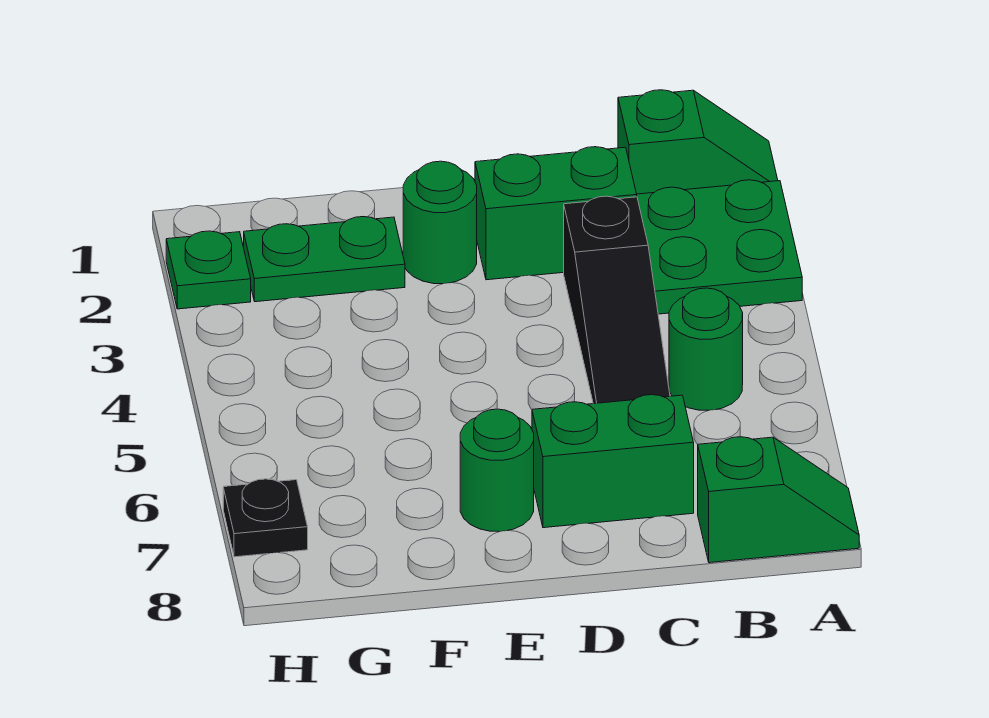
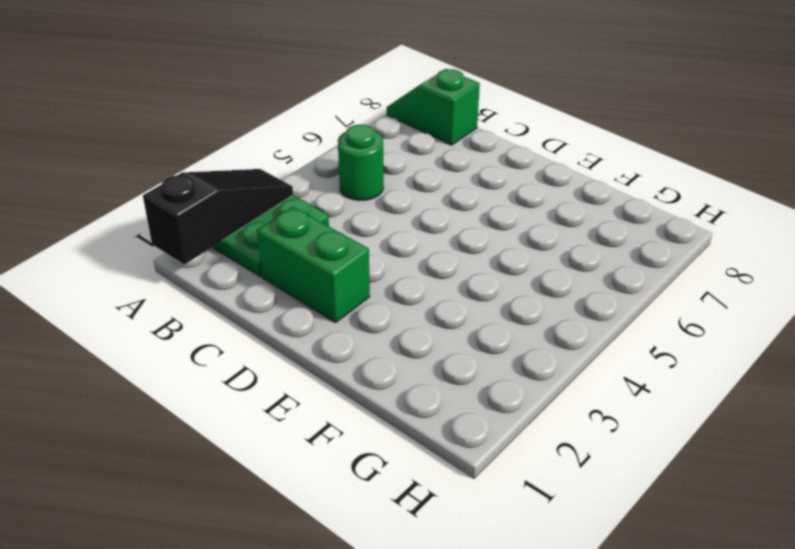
black 1x3 slope [143,169,293,265] -> black 1x3 slope moved to [564,196,670,404]
none -> green 1x2 slope [618,90,778,194]
none -> green 1x2 brick [532,395,694,528]
none -> green 1x1 round brick [403,161,477,284]

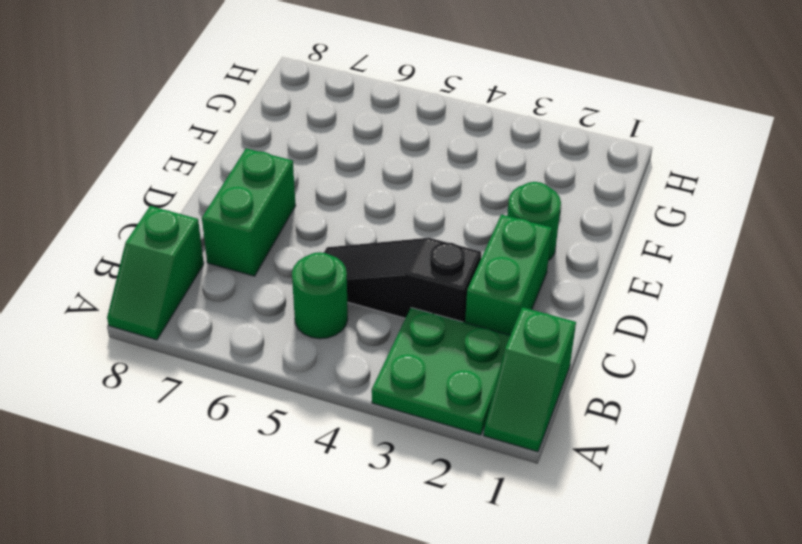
none -> green 1x1 round brick [460,409,534,532]
none -> green 1x2 plate [244,217,405,302]
none -> green 1x1 plate [166,231,251,309]

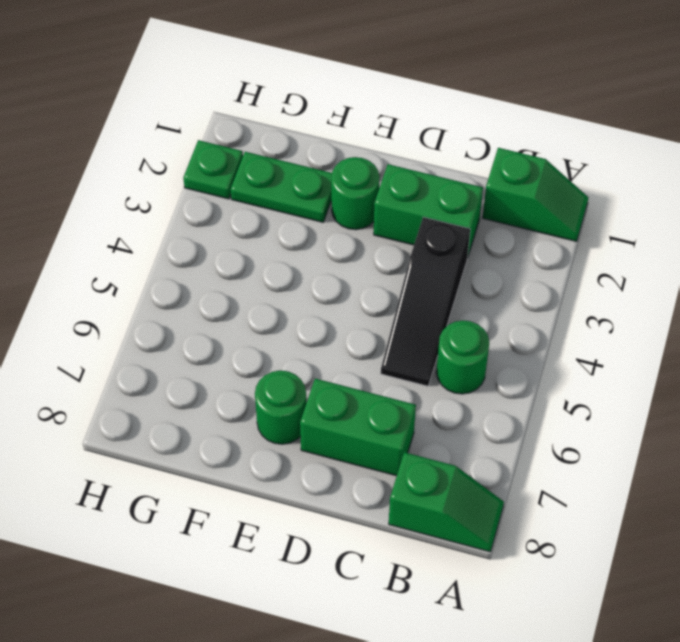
none -> green 2x2 plate [637,180,802,314]
none -> black 1x1 plate [223,479,308,557]

